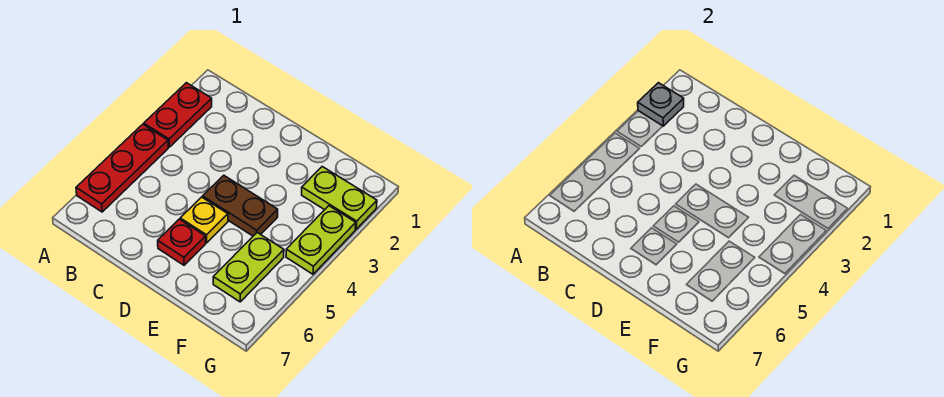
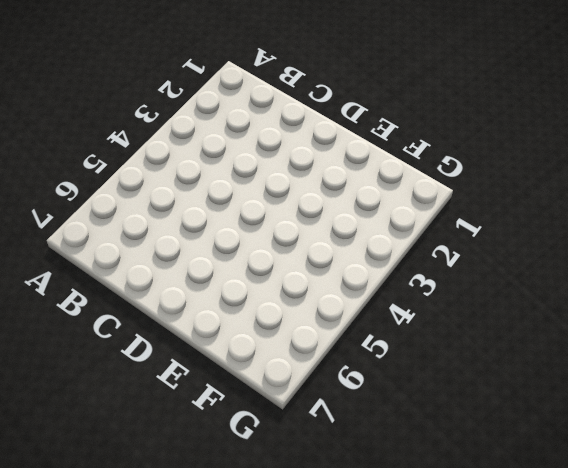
none -> red 1x2 plate [144,83,212,147]
none -> red 1x3 plate [76,124,168,212]

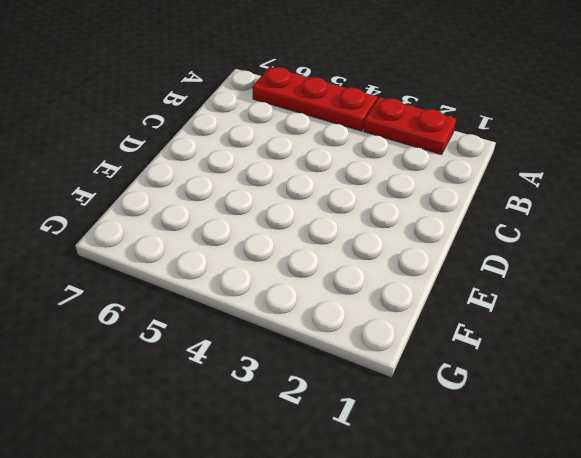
none -> brown 1x2 plate [203,175,278,236]
none -> yellow 1x1 plate [180,197,228,243]

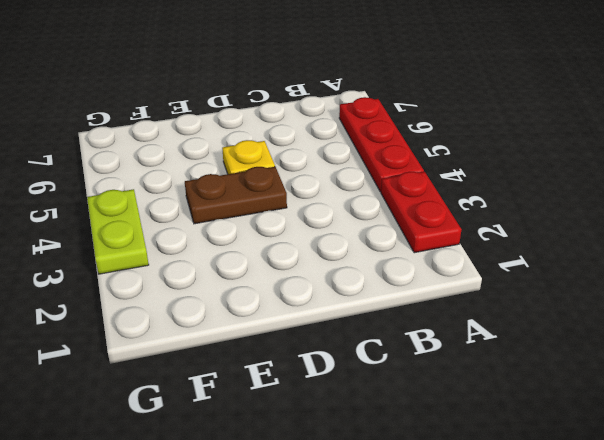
none -> red 1x1 plate [158,219,206,265]
none -> lime 1x2 plate [302,167,377,229]

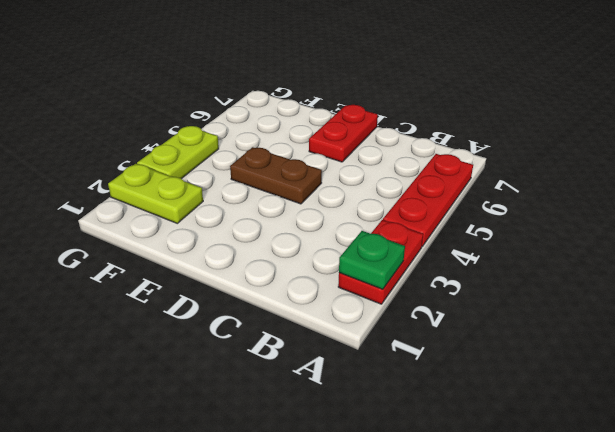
green 1x1 plate [339,231,405,289] -> grey 1x1 plate [638,83,684,126]
red 1x2 plate [309,105,378,162] -> red 1x1 plate [158,219,206,265]
none -> yellow 1x1 plate [180,197,228,243]
none -> lime 1x2 plate [213,233,284,302]

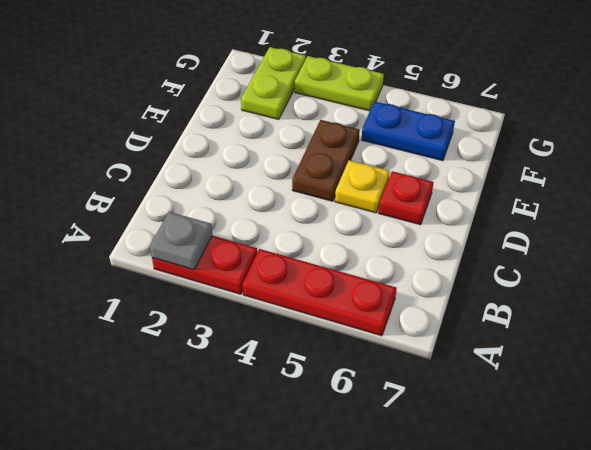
blue 1x2 plate [361,101,455,161] -> lime 1x2 plate [213,233,284,302]

